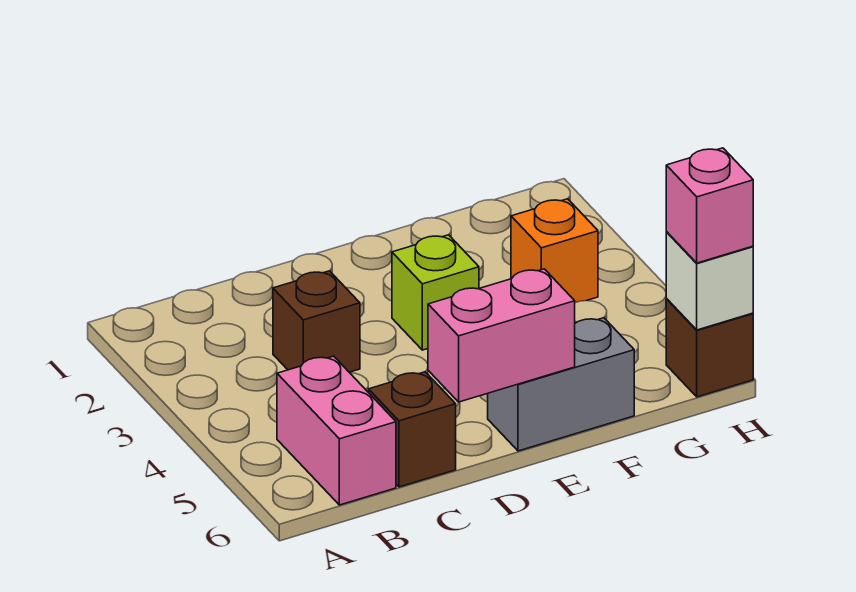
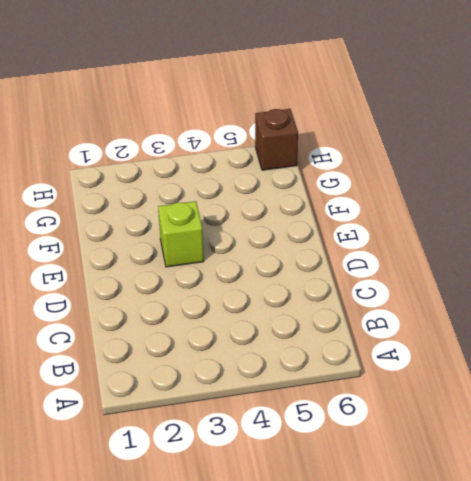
none -> pink 1x2 brick [277,356,396,505]
none -> brown 1x1 brick [273,271,360,372]

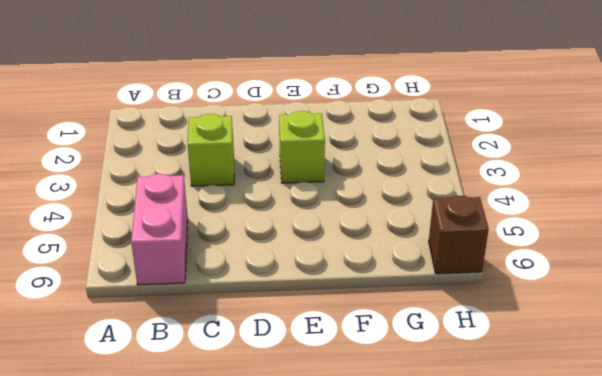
lime 1x1 brick [188,114,234,186] -> brown 1x1 brick [273,271,360,372]
none -> brown 1x1 brick [368,372,456,487]
none -> grey 1x2 brick [488,318,634,451]

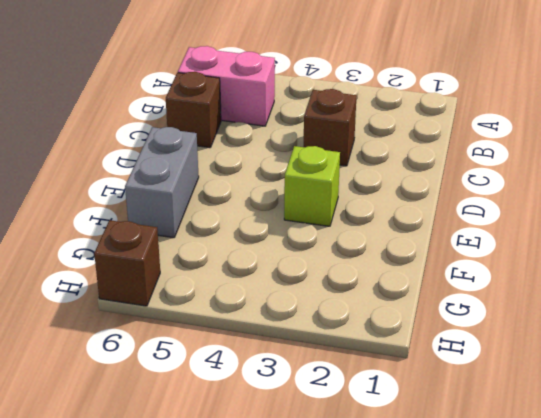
none -> orange 1x1 brick [511,199,598,303]
none -> pink 1x2 brick [428,269,575,402]

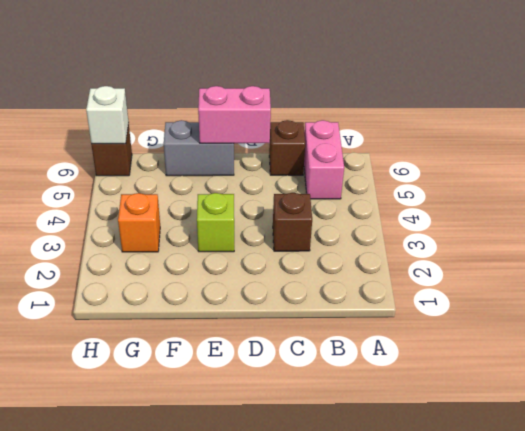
none -> pink 1x1 brick [666,148,753,263]

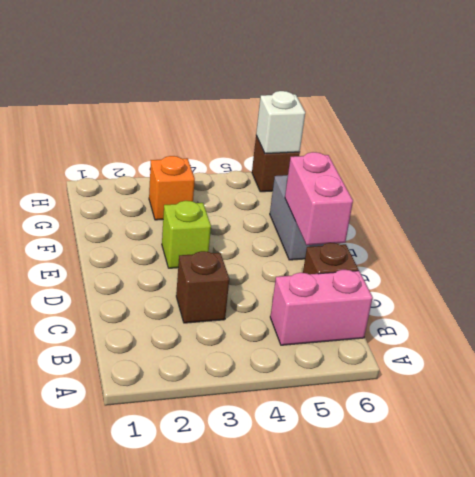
none -> pink 1x1 brick [666,148,753,263]

